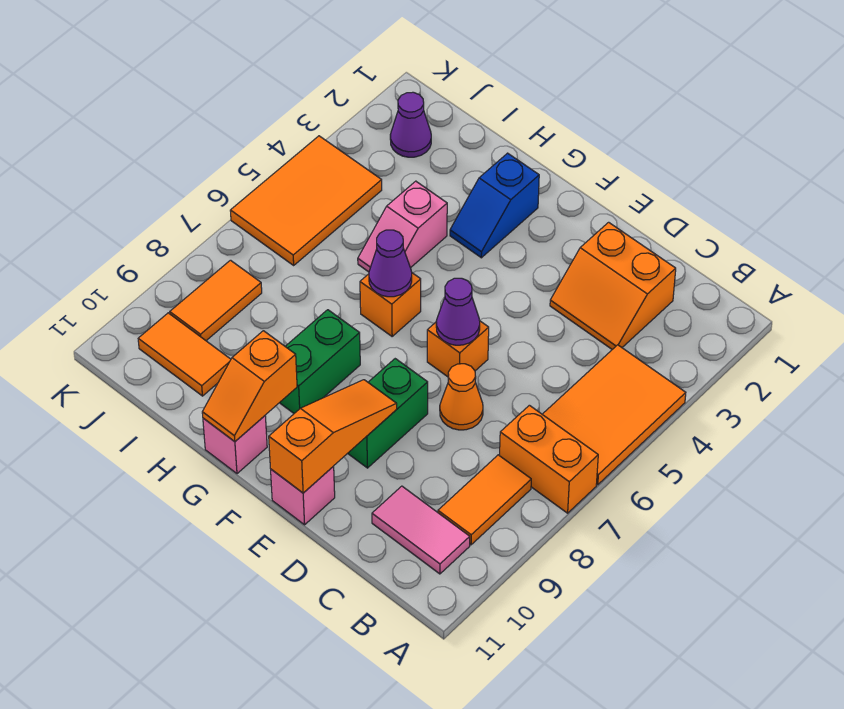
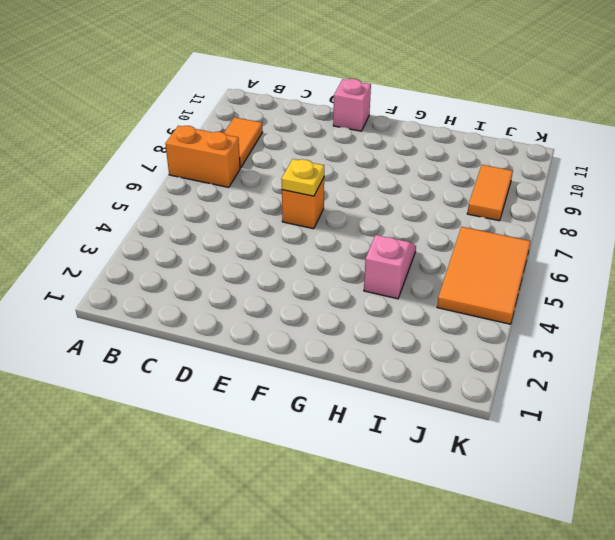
yellow 1x1 plate [281,159,324,196] -> purple 1x1 cone [436,278,480,345]
none -> orange 2x3 tile [542,345,686,485]
none -> pink 1x2 tile [372,486,470,574]
none -> orange 2x2 slope [550,222,676,349]

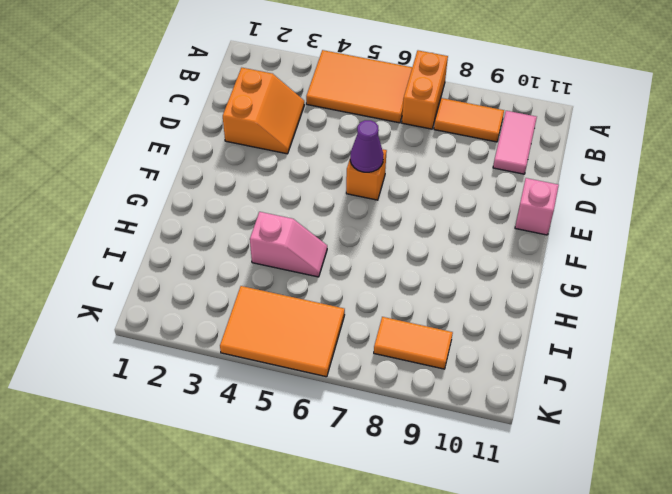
none -> orange 1x1 cone [440,364,483,430]
none -> green 1x2 brick [348,359,428,468]
none -> blue 1x2 slope [450,153,539,258]

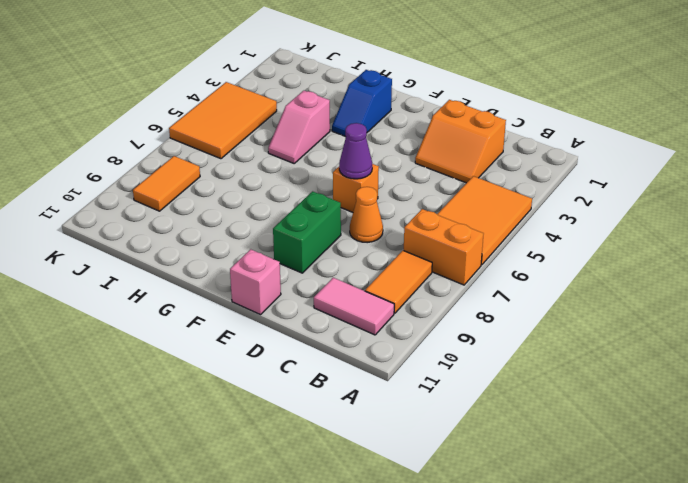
none -> orange 1x1 brick [360,273,421,336]
none -> green 1x2 brick [280,310,360,413]
none -> pink 1x1 brick [203,416,267,474]

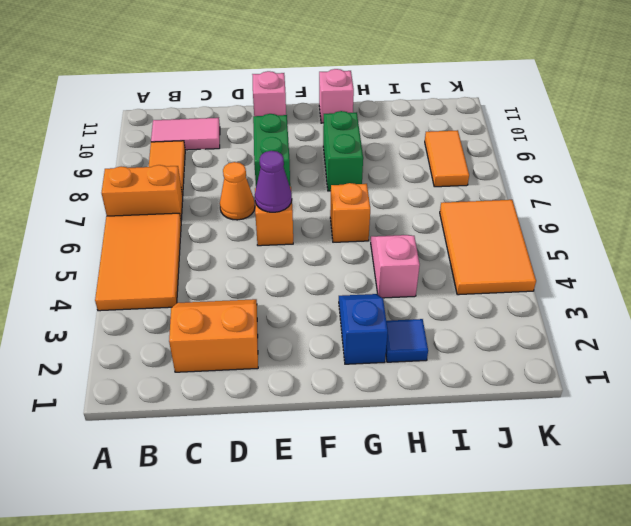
blue 1x1 tile [386,319,428,362] -> none
none -> orange 1x2 tile [138,313,231,396]
none -> purple 1x1 cone [390,92,431,157]
none -> orange 1x3 slope [269,380,397,493]

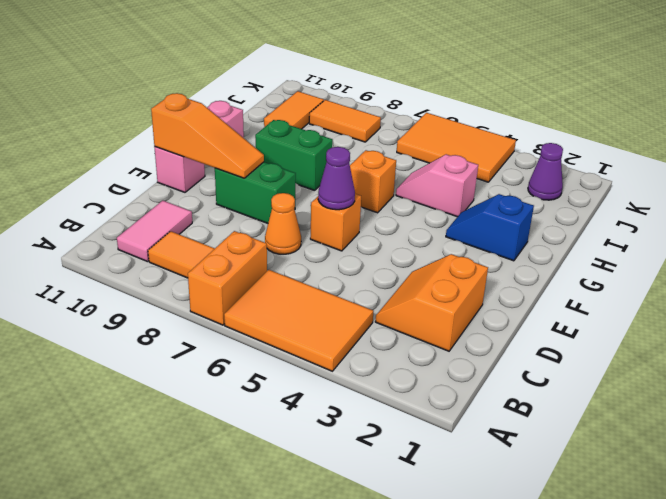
none -> purple 1x1 cone [369,230,412,297]
none -> orange 1x2 slope [202,331,297,442]

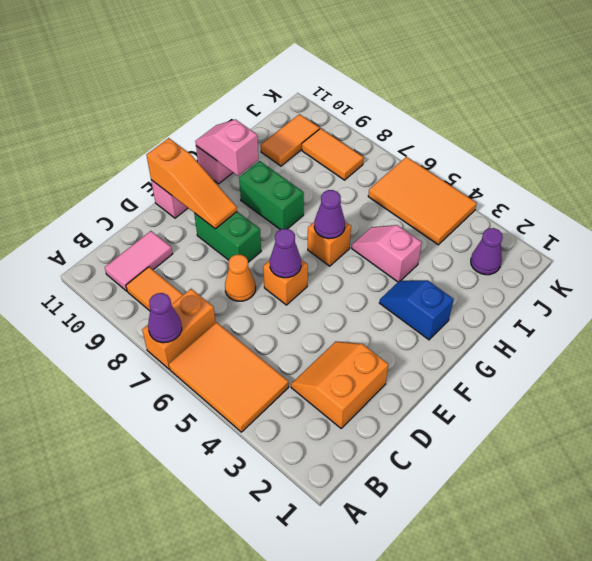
purple 1x1 cone [148,293,182,343] -> none
pink 1x2 slope [195,119,259,176] -> orange 1x2 slope [202,331,297,442]

